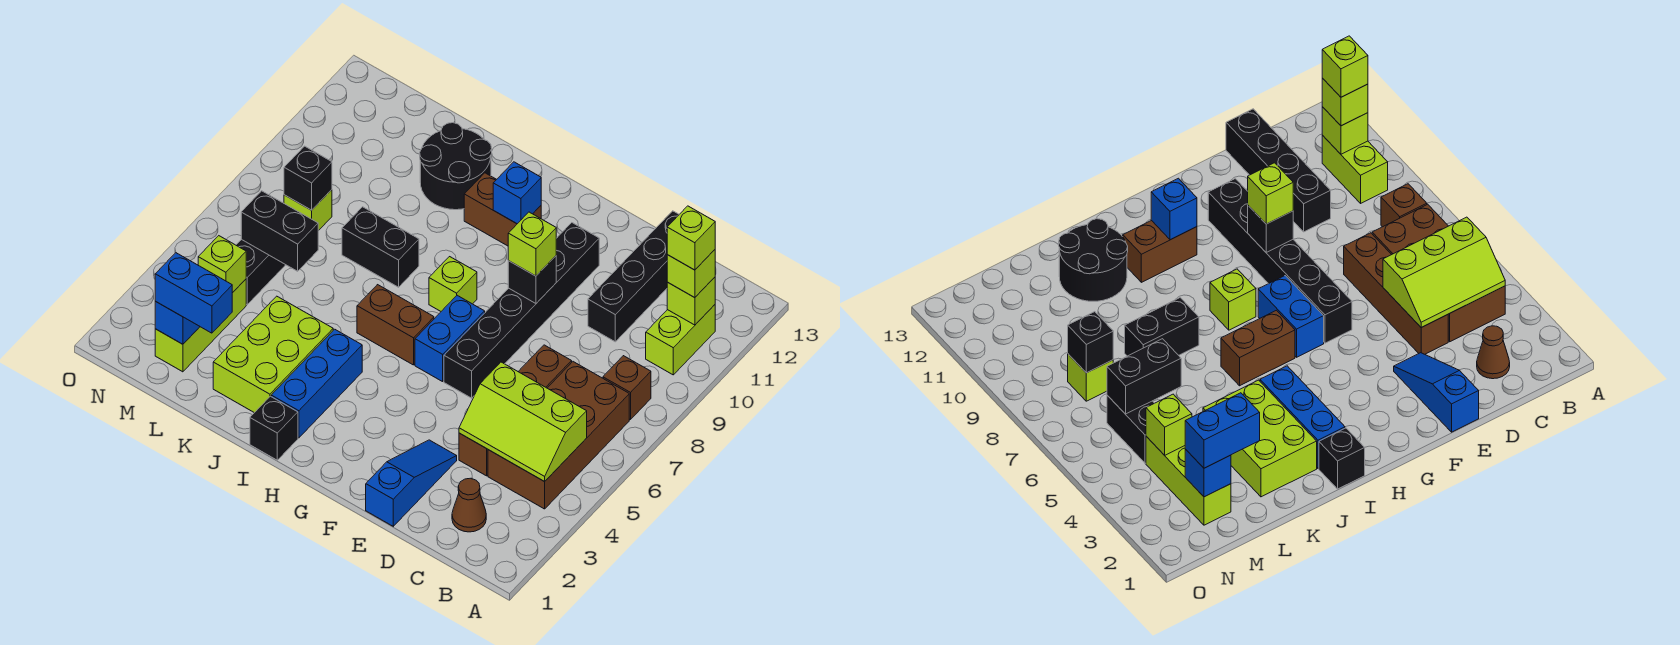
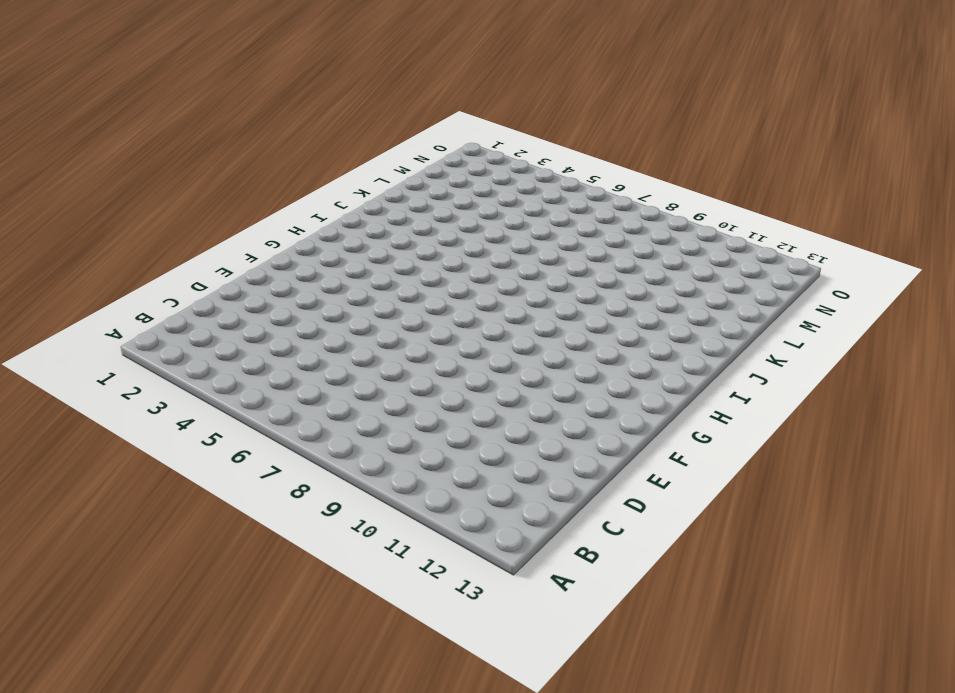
none -> brown 2x4 brick [488,362,629,509]
none -> brown 1x1 brick [603,356,651,420]
none -> lime 1x2 brick [646,305,715,375]
none -> brown 1x1 cone [452,478,486,532]

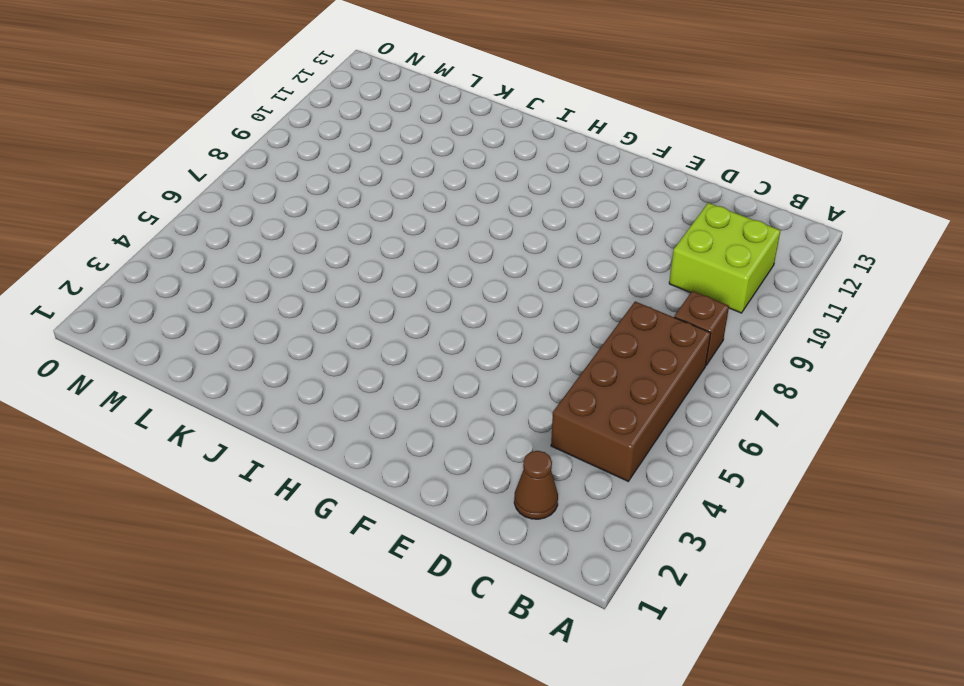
lime 2x2 brick [669,203,781,313] -> lime 1x2 brick [646,305,715,375]
none -> brown 1x4 brick [459,345,572,476]
none -> black 1x4 brick [588,211,679,342]
none -> blue 1x3 slope [366,440,457,526]
none -> black 1x6 brick [444,223,599,398]

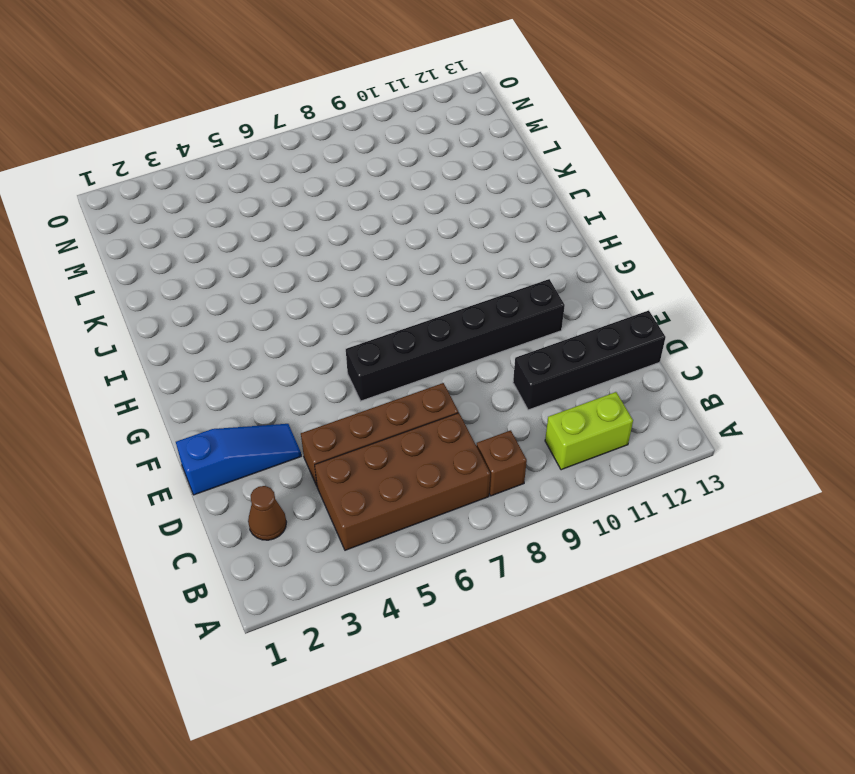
none -> blue 1x2 brick [415,295,485,382]
none -> brown 1x2 brick [357,285,434,365]
none -> lime 1x1 brick [429,257,477,311]
none -> brown 1x2 brick [464,173,541,246]

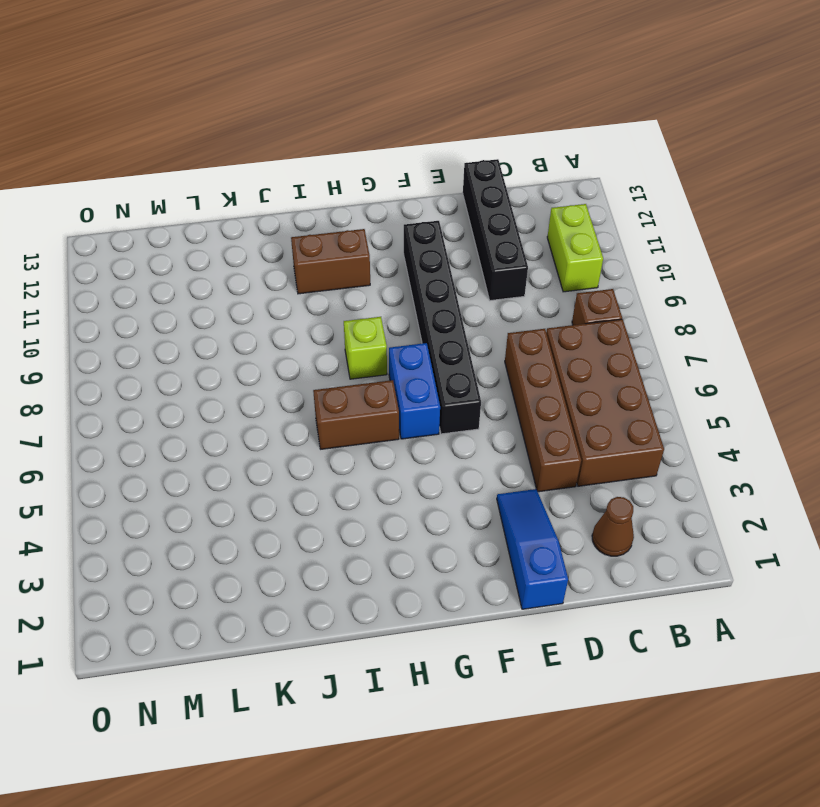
none -> black 1x1 brick [250,396,298,460]
none -> blue 1x3 brick [271,329,362,438]
none -> lime 2x3 brick [213,296,333,413]
none -> black 1x2 brick [342,207,419,287]

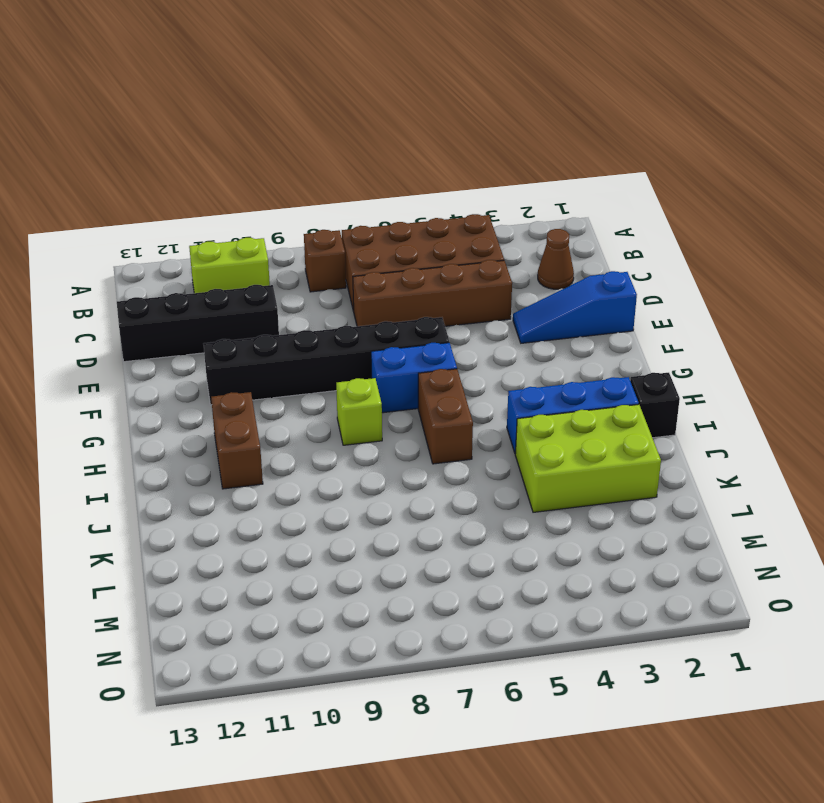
none -> black 1x2 brick [342,207,419,287]
none -> black 2x2 round brick [420,123,492,210]
none -> lime 1x3 brick [155,279,246,372]
none -> black 1x2 brick [236,239,285,305]

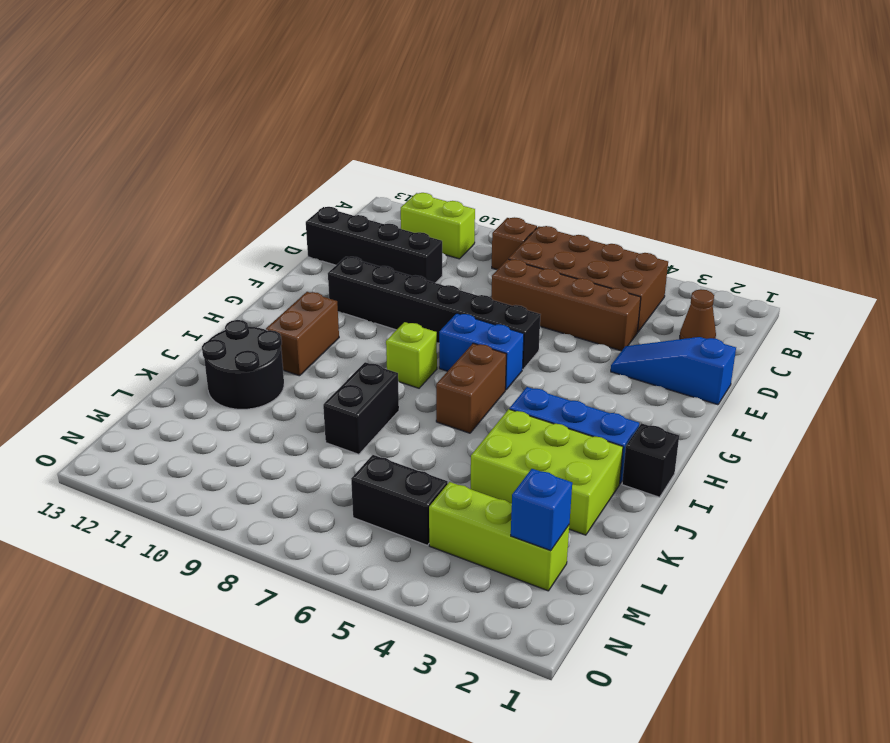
none -> lime 1x1 brick [284,190,332,231]
none -> lime 2x3 slope [459,362,587,482]
none -> lime 1x1 brick [667,277,715,325]
none -> black 1x1 brick [508,256,556,303]

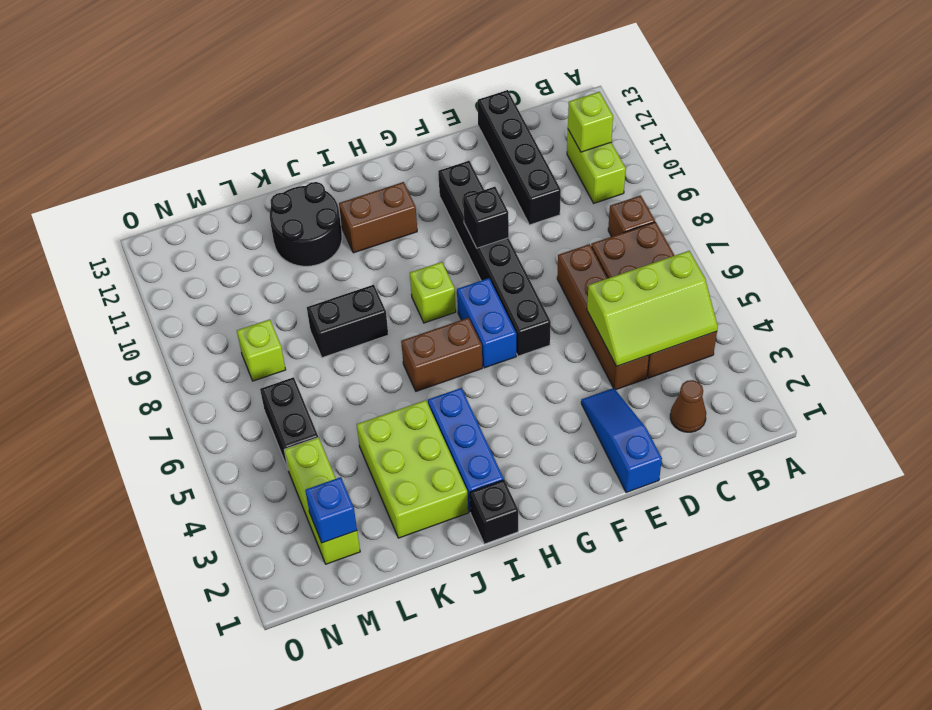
none -> blue 1x1 brick [493,162,541,224]
none -> black 1x2 brick [241,191,318,271]
none -> lime 1x1 brick [198,236,246,293]
none -> black 1x1 brick [284,146,332,210]

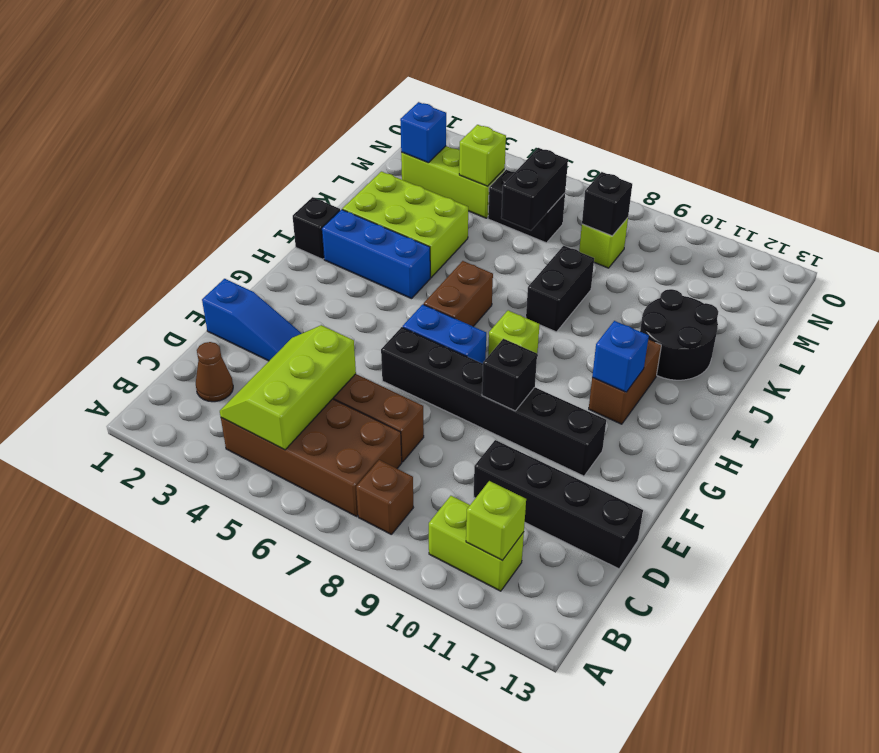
none -> lime 1x1 brick [667,250,715,298]
none -> lime 1x1 brick [508,212,556,276]
none -> blue 1x2 brick [155,253,232,333]
none -> lime 1x1 brick [667,206,715,270]

